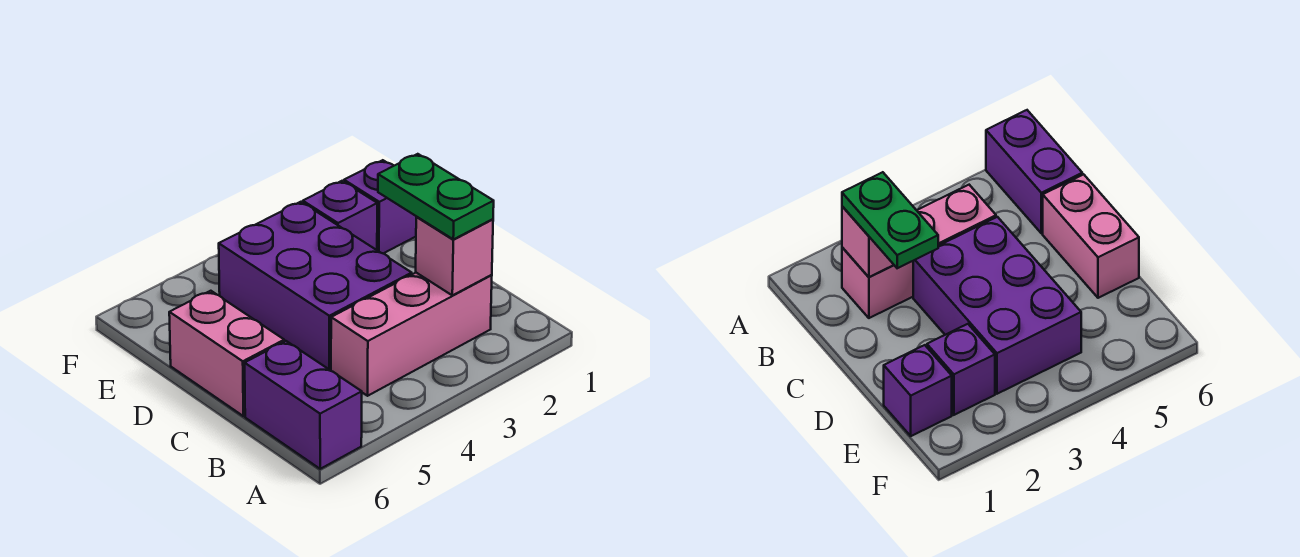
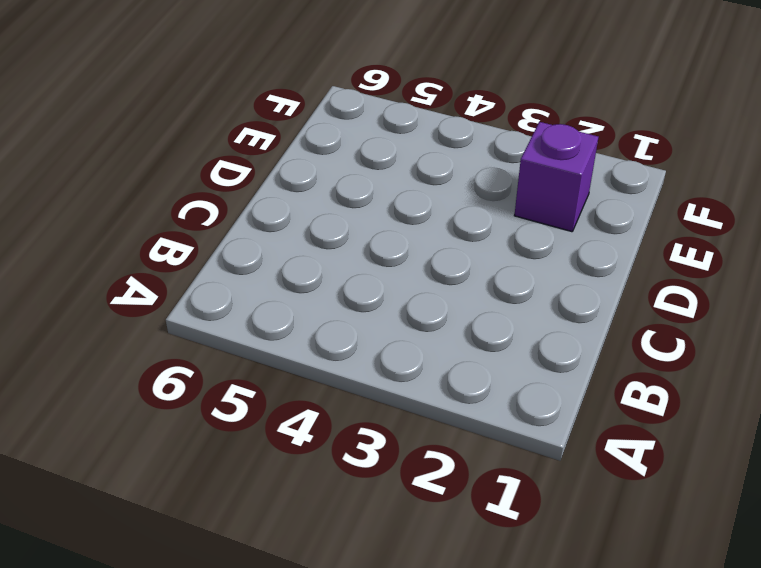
none -> purple 1x2 brick [245,341,362,469]
none -> pink 1x3 brick [331,273,492,396]

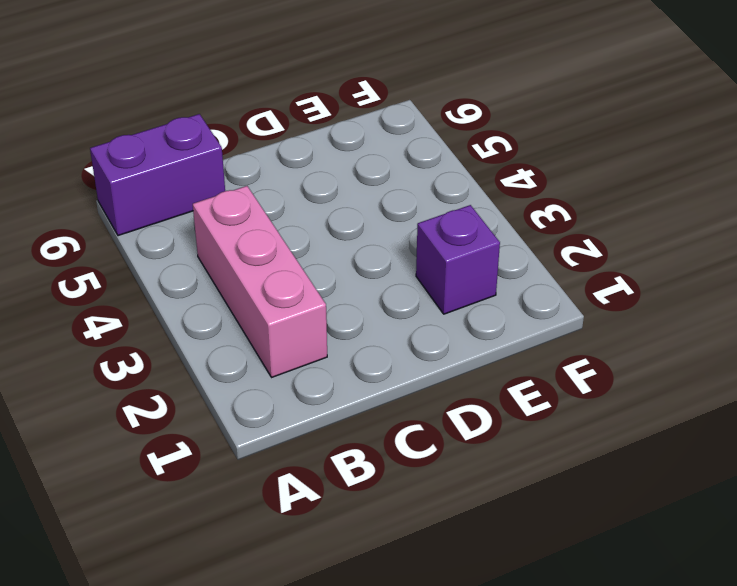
none -> purple 2x3 brick [219,202,412,370]
none -> pink 1x2 brick [169,291,284,416]

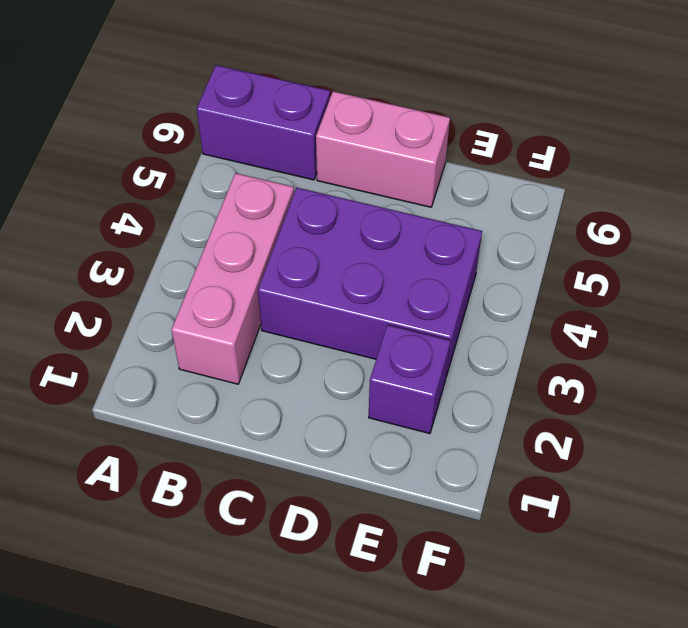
none -> purple 1x1 brick [344,160,416,254]
none -> pink 1x1 brick [416,217,493,295]

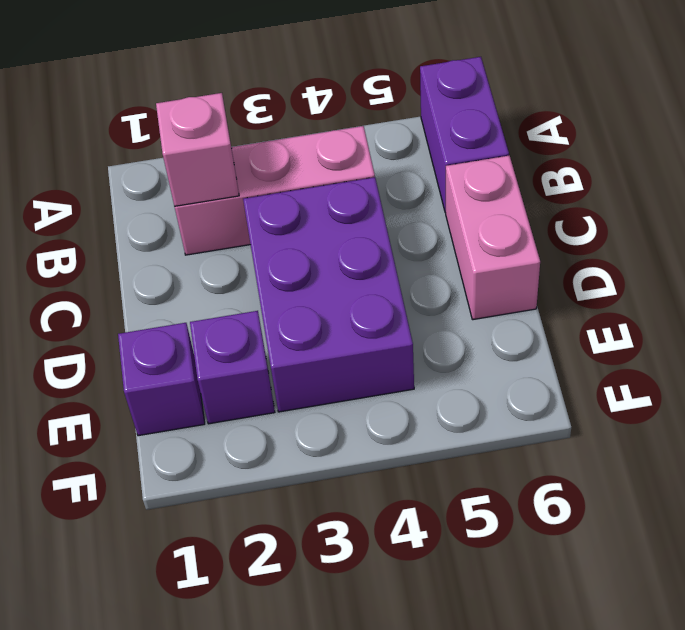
none -> green 1x2 plate [378,154,494,239]

